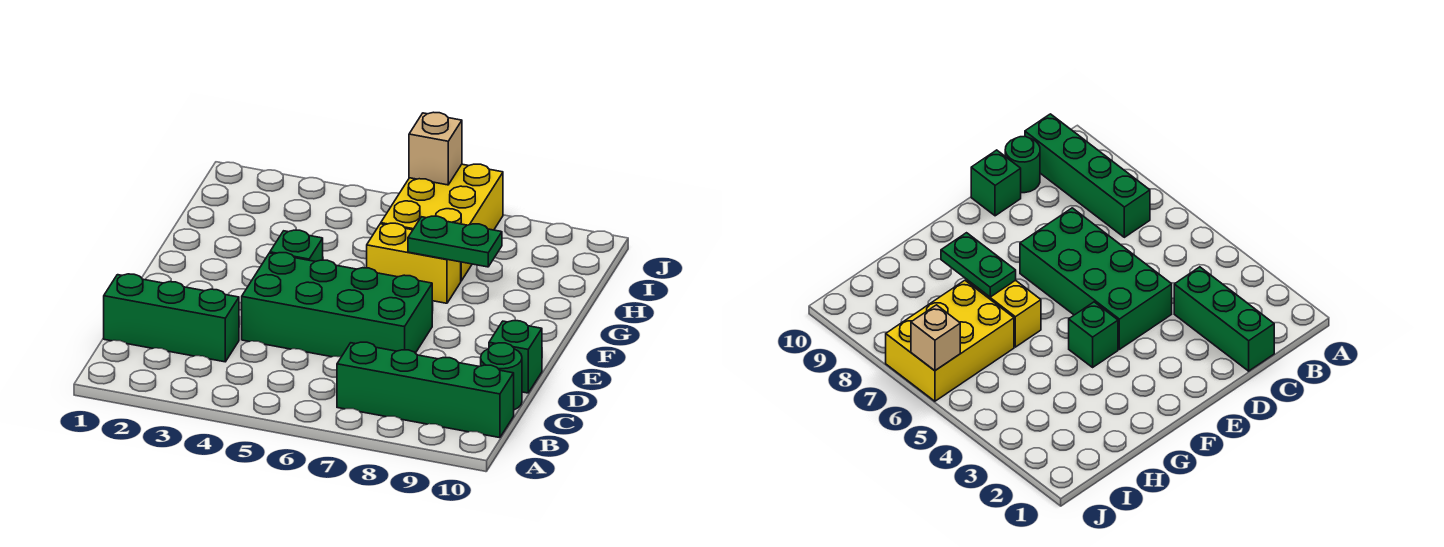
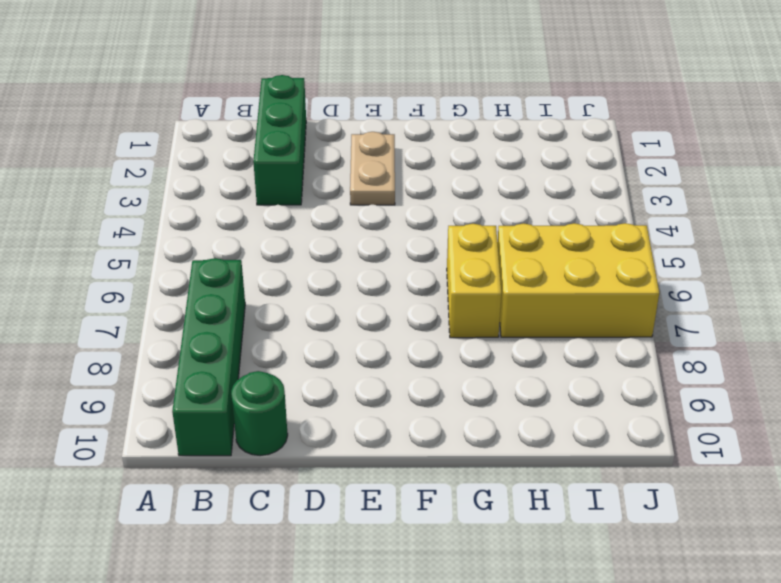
tan 1x2 plate [350,132,395,205] -> none
none -> green 2x4 brick [242,253,432,357]
none -> green 1x1 brick [489,321,542,393]

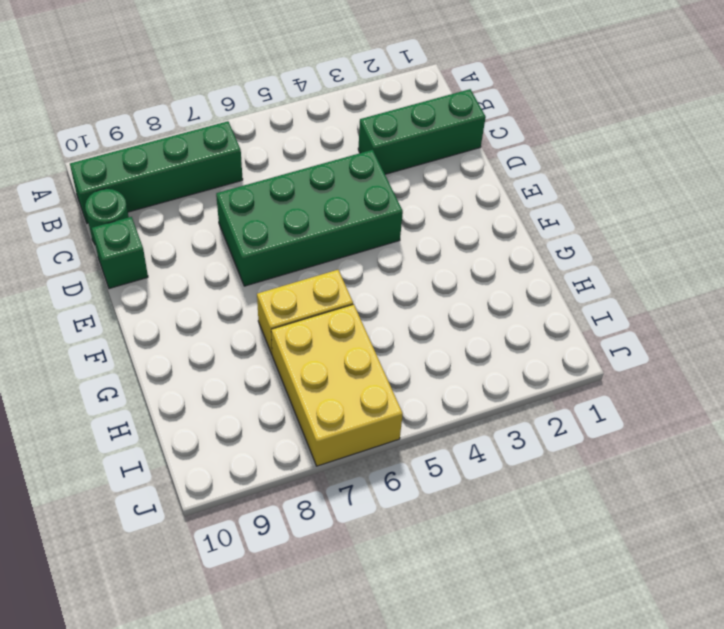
none -> green 1x1 brick [270,230,323,262]
none -> green 1x2 plate [408,216,502,267]

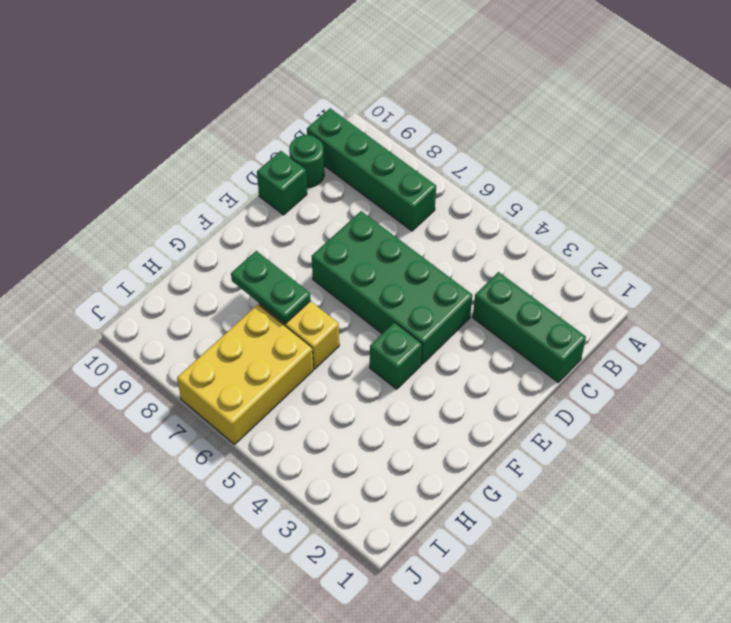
none -> tan 1x1 brick [409,112,462,185]

